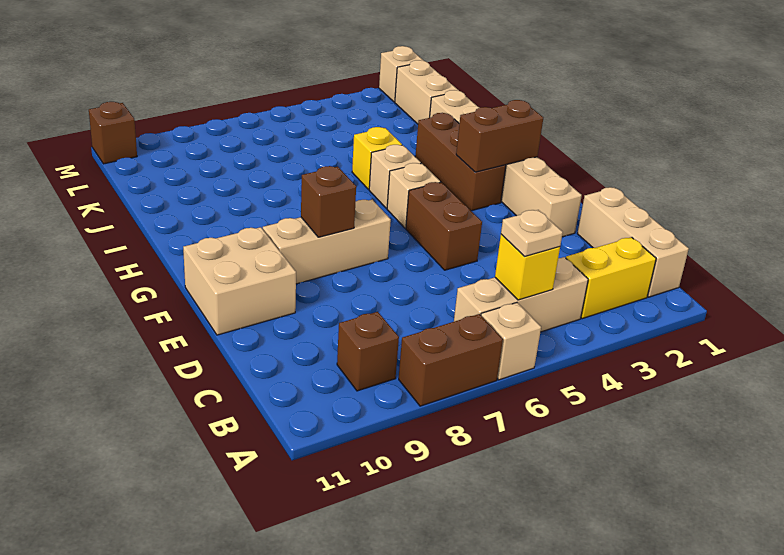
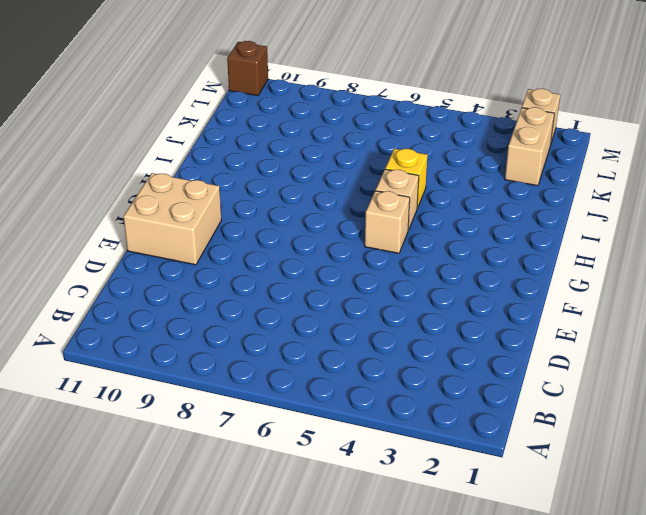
none -> tan 1x1 brick [481,303,541,380]
none -> brown 1x2 brick [399,314,503,406]
none -> tan 1x3 brick [577,187,689,297]

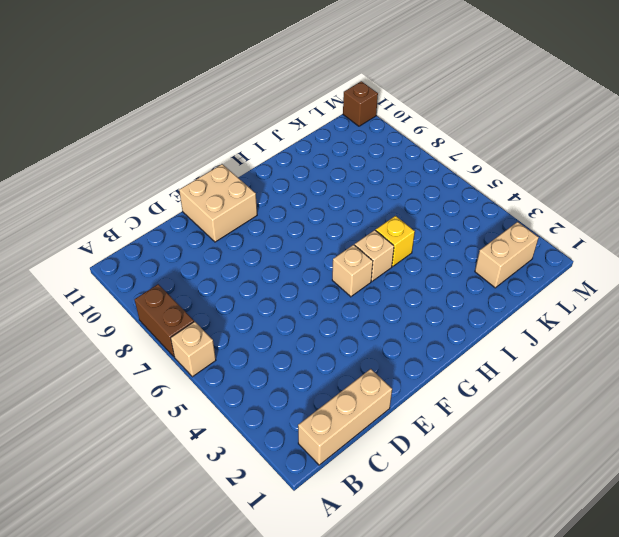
none -> yellow 1x2 brick [566,237,656,319]
none -> tan 1x3 brick [454,257,588,332]
none -> brown 1x1 brick [337,312,399,391]

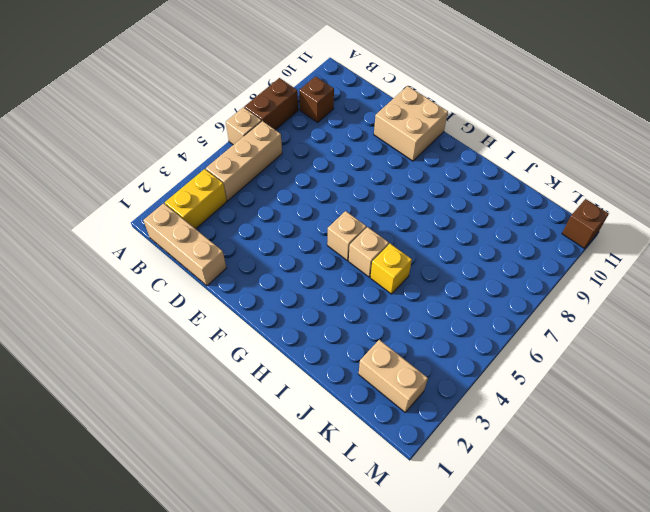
none -> tan 1x6 brick [430,90,582,237]
none -> brown 1x2 brick [406,182,482,270]
none -> tan 1x3 brick [263,200,391,284]

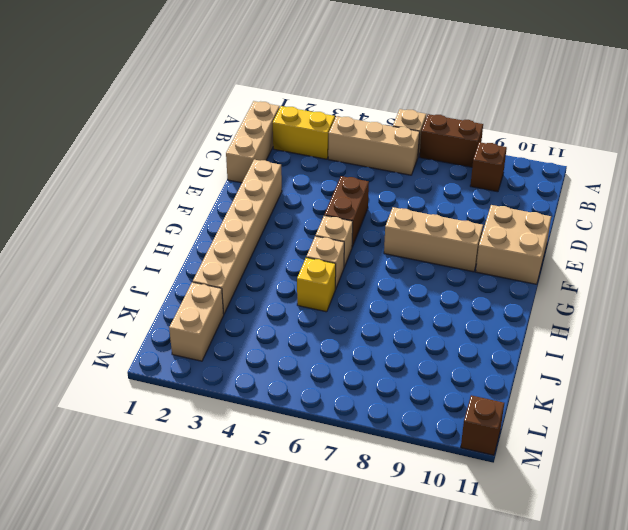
none -> brown 1x3 brick [415,113,506,211]
none -> tan 1x1 brick [379,46,424,102]
none -> yellow 1x1 brick [495,234,560,300]

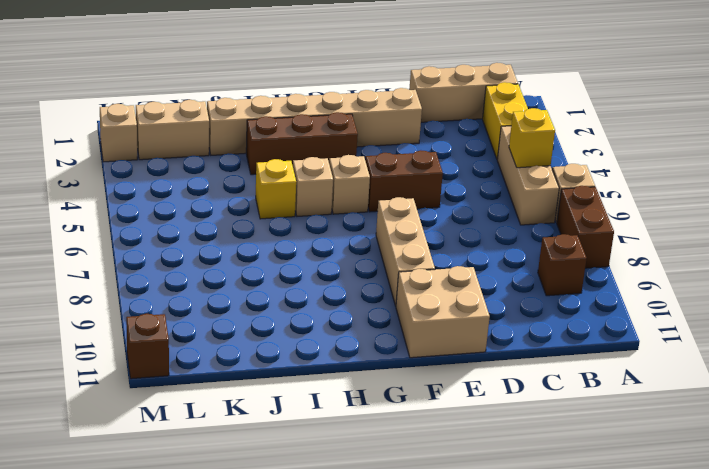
none -> brown 1x1 brick [301,166,356,237]
none -> brown 1x2 brick [456,100,543,172]
none -> tan 1x1 plate [501,210,563,257]

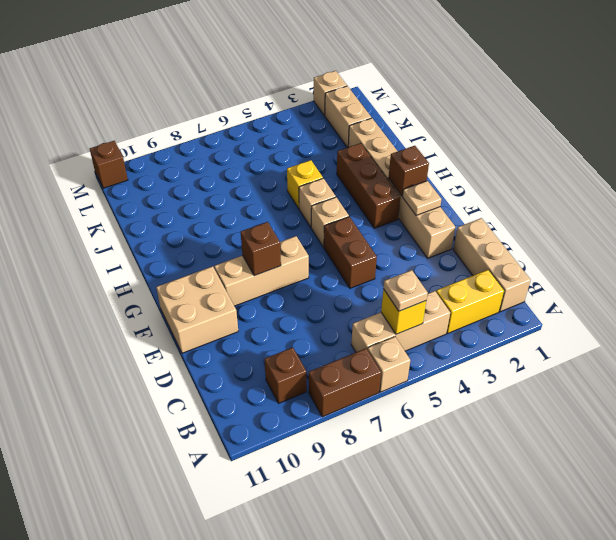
tan 1x1 plate [402,181,441,215] -> none
brown 1x1 brick [389,146,429,196] -> brown 1x2 brick [456,100,543,172]

